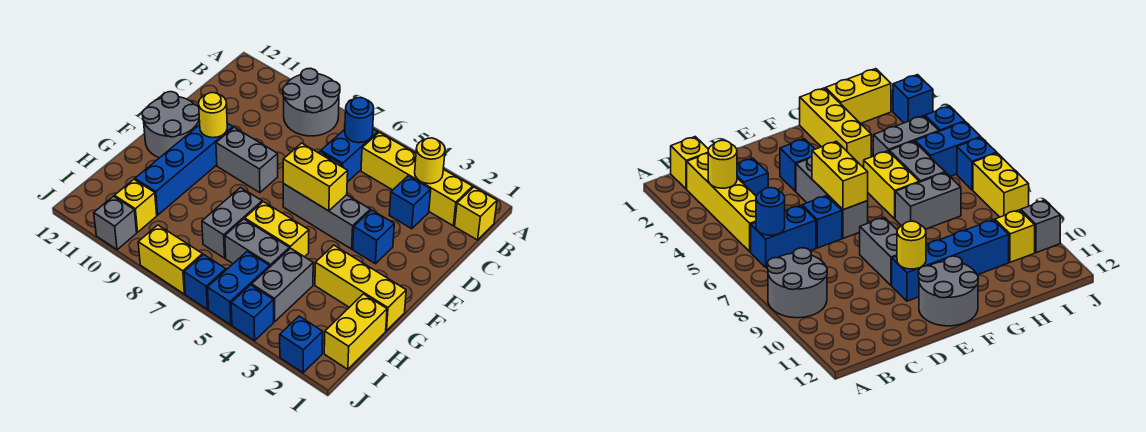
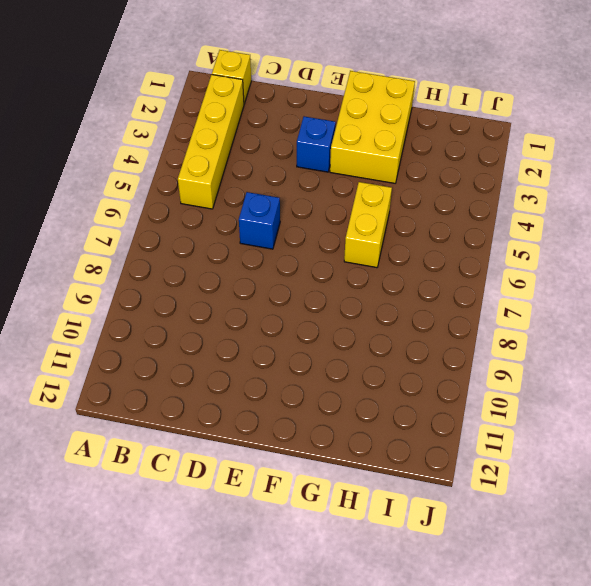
yellow 2x3 brick [330,71,415,183] -> yellow 1x3 brick [315,245,406,331]
none -> grey 2x2 round brick [283,68,340,136]
none -> blue 1x2 brick [321,129,378,182]
none -> blue 1x1 brick [389,176,431,229]

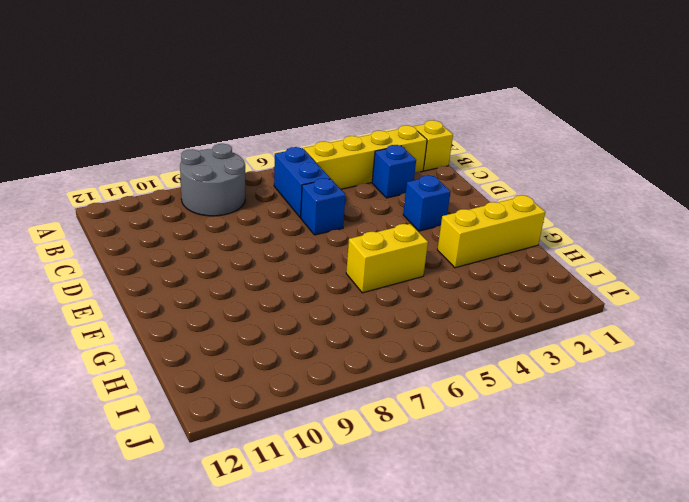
none -> grey 1x3 brick [283,184,370,249]
none -> grey 1x2 brick [216,127,278,193]
none -> blue 1x4 brick [135,123,233,215]

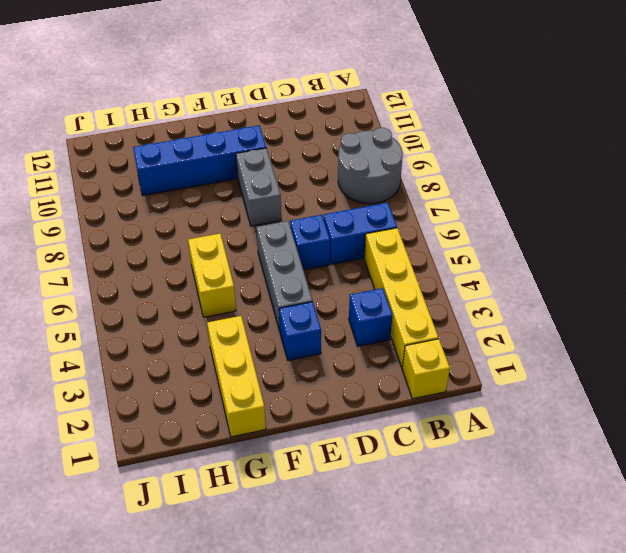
none -> grey 2x2 round brick [142,92,200,158]
none -> grey 1x2 brick [202,188,262,258]
none -> yellow 1x2 brick [324,294,387,369]

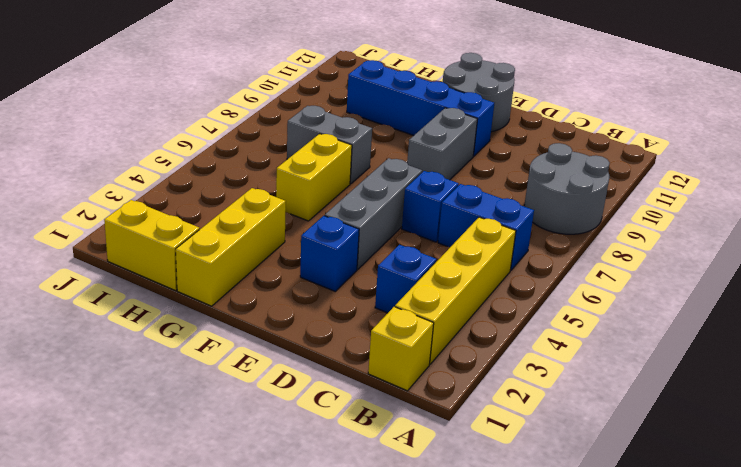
none -> grey 1x2 brick [252,248,313,322]
none -> grey 1x2 brick [225,219,289,267]
none -> blue 1x2 brick [207,251,270,325]

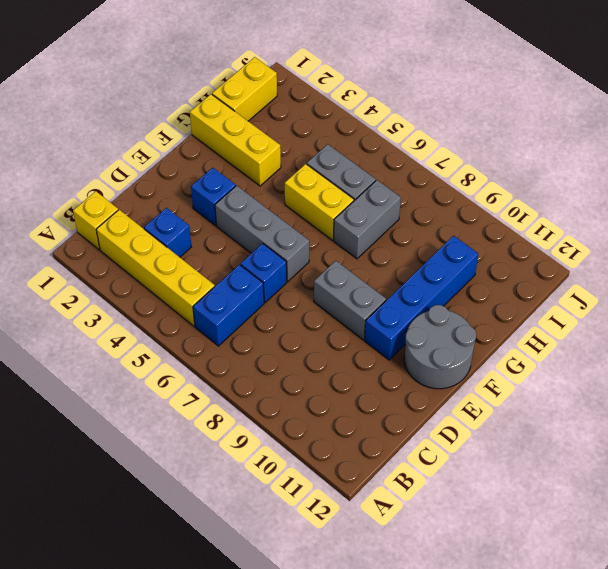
none -> grey 2x2 round brick [283,68,340,136]
none -> grey 1x2 brick [252,248,313,322]
none -> blue 1x2 brick [207,251,270,325]

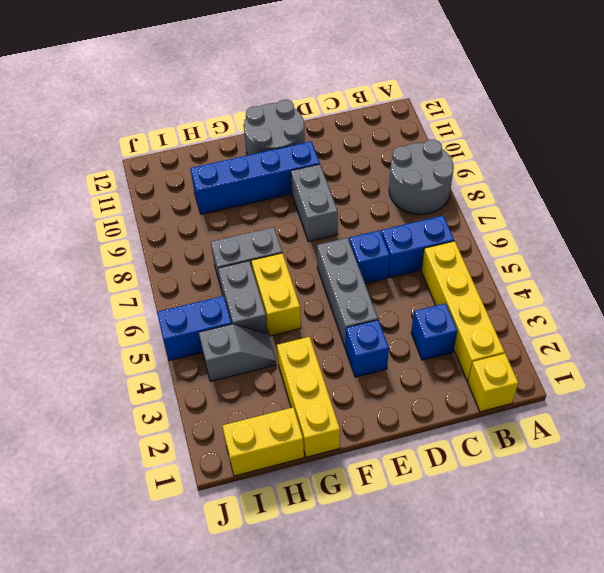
grey 1x2 slope [199,324,276,381] -> grey 1x2 brick [252,248,313,322]
none -> yellow 1x1 brick [115,180,157,232]
none -> blue 1x1 brick [280,316,323,373]
none -> blue 1x1 brick [231,285,274,341]

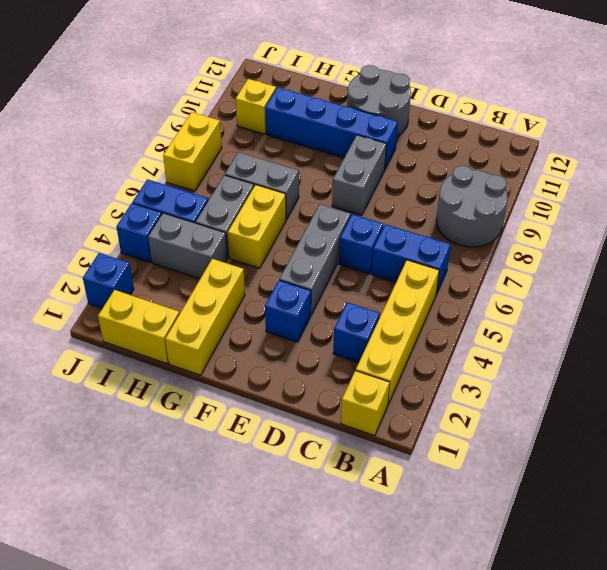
none -> blue 1x1 brick [184,255,226,309]
none -> grey 1x1 brick [94,196,137,250]
none -> yellow 1x1 round brick [415,138,445,184]

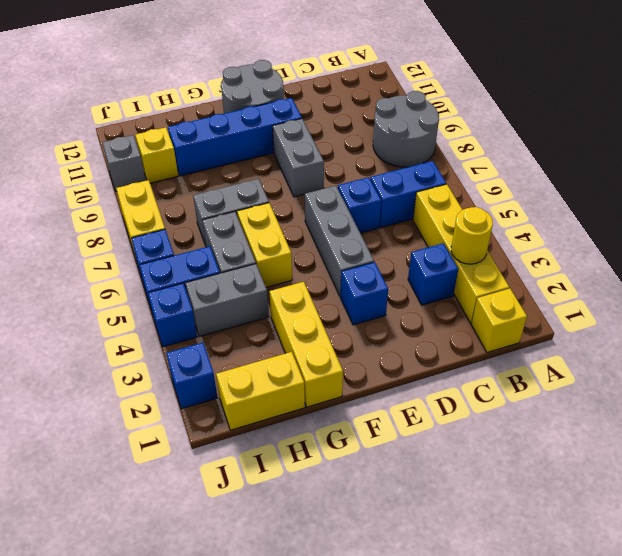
none -> blue 1x1 round brick [345,98,374,143]
none -> yellow 1x2 brick [283,143,348,211]
none -> yellow 1x1 round brick [199,93,227,138]

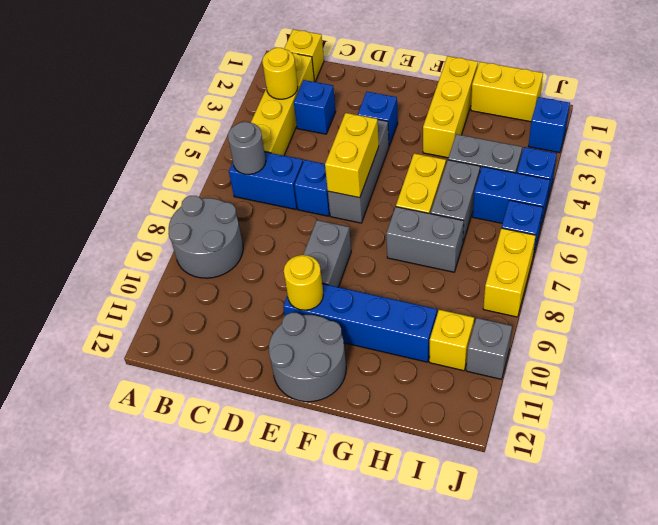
grey 1x1 round brick [228,122,266,174] -> blue 1x1 round brick [345,98,374,143]

